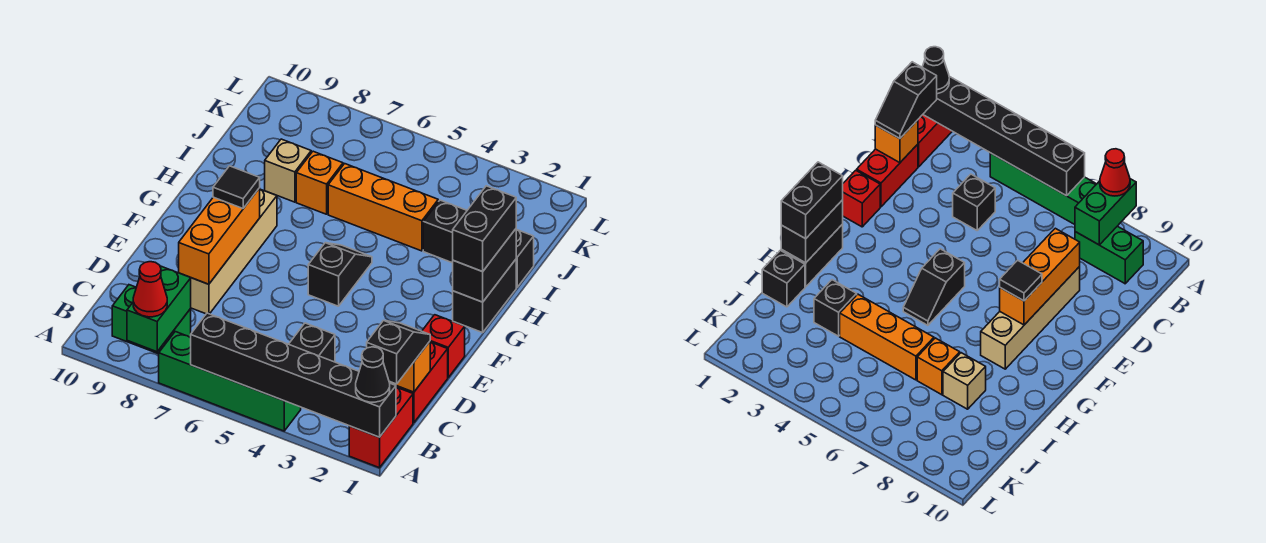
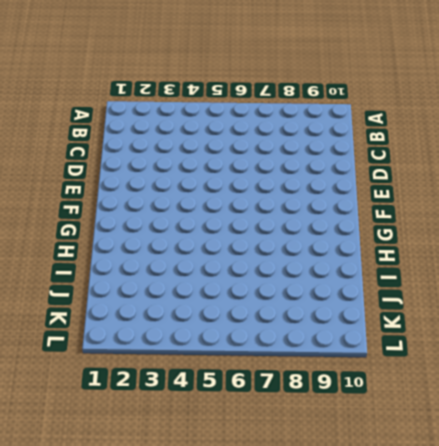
none -> red 1x2 brick [349,387,413,468]
none -> green 1x4 brick [159,332,301,431]
none -> green 1x2 brick [112,285,191,354]

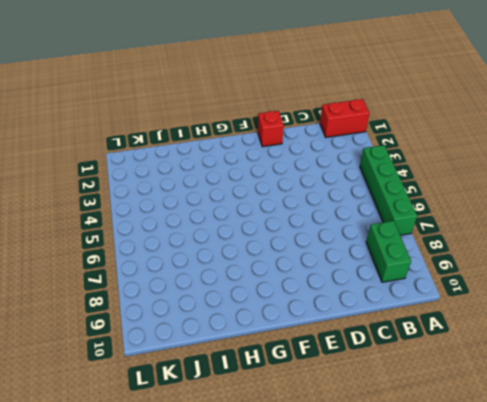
none -> red 1x2 brick [396,342,448,423]
none -> black 1x1 brick [289,323,335,362]
none -> tan 1x4 brick [191,190,277,314]

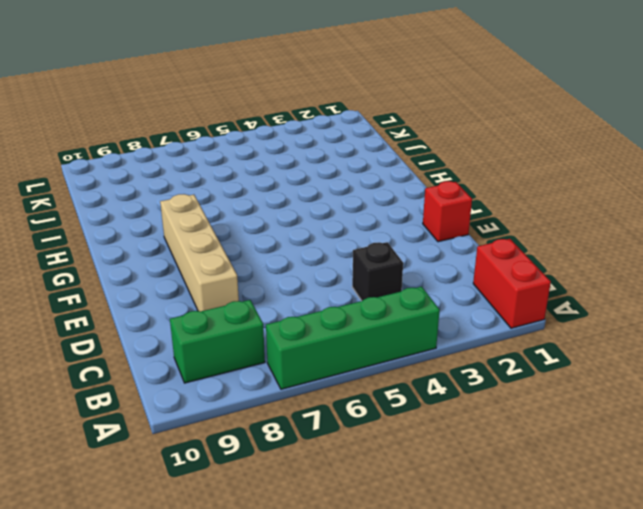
none -> red 1x2 brick [396,342,448,423]
none -> black 1x2 slope [308,243,372,306]
none -> black 1x2 brick [453,260,516,333]

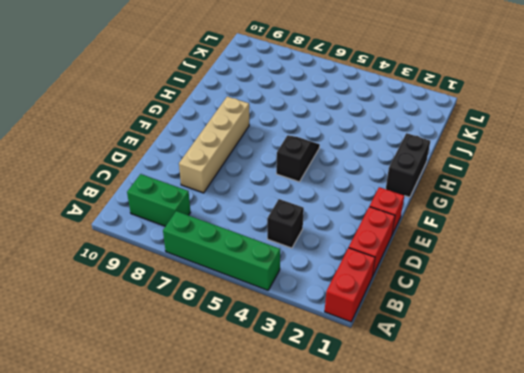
none -> black 1x1 brick [516,229,534,287]
none -> black 1x1 brick [423,200,467,263]
none -> orange 1x3 brick [328,164,438,251]

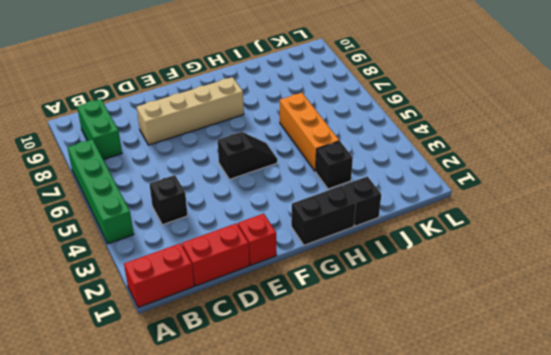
none -> orange 1x1 brick [296,151,343,214]
none -> tan 1x1 brick [265,139,312,202]
none -> black 1x6 brick [191,313,396,437]

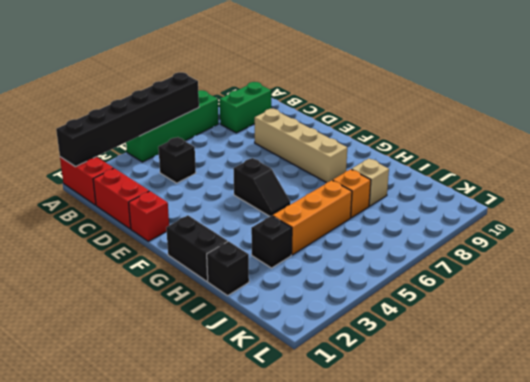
none -> green 1x2 brick [127,266,191,352]
none -> orange 1x1 brick [389,342,430,392]
none -> orange 1x3 brick [179,188,260,284]

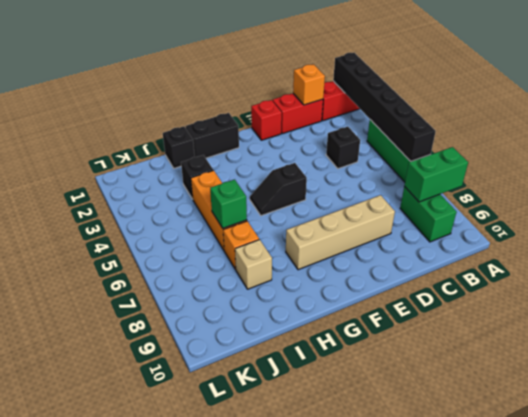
green 1x1 brick [210,179,247,228] -> none
none -> orange 1x3 brick [179,188,260,284]
none -> black 1x2 brick [453,229,516,302]
none -> black 1x1 cone [356,347,390,402]

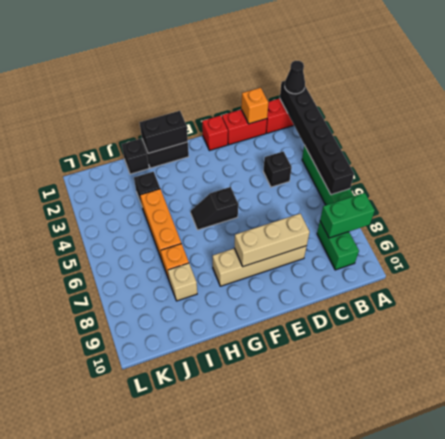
tan 1x3 brick [235,214,310,266] -> orange 1x3 brick [179,188,260,284]
none -> red 1x1 cone [133,262,167,317]
none -> black 1x2 slope [367,320,430,384]
none -> black 1x1 tile [213,166,260,208]

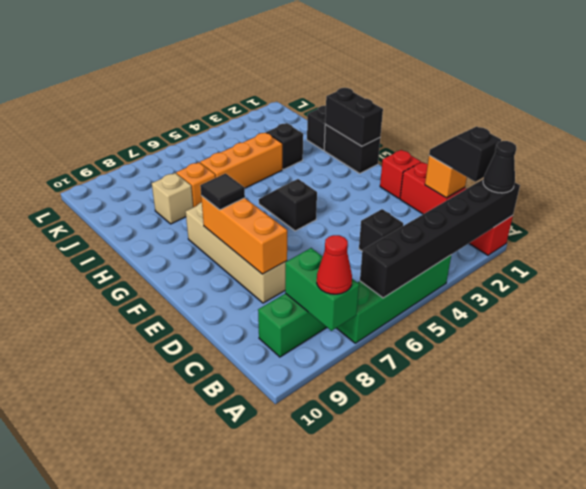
none -> black 1x2 brick [453,186,516,272]

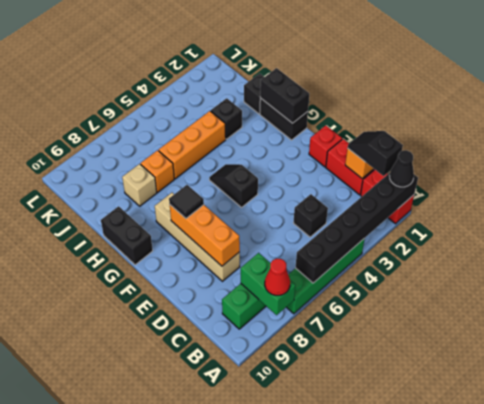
black 1x2 brick [101,206,153,265] -> black 1x2 brick moved to [453,186,516,272]

